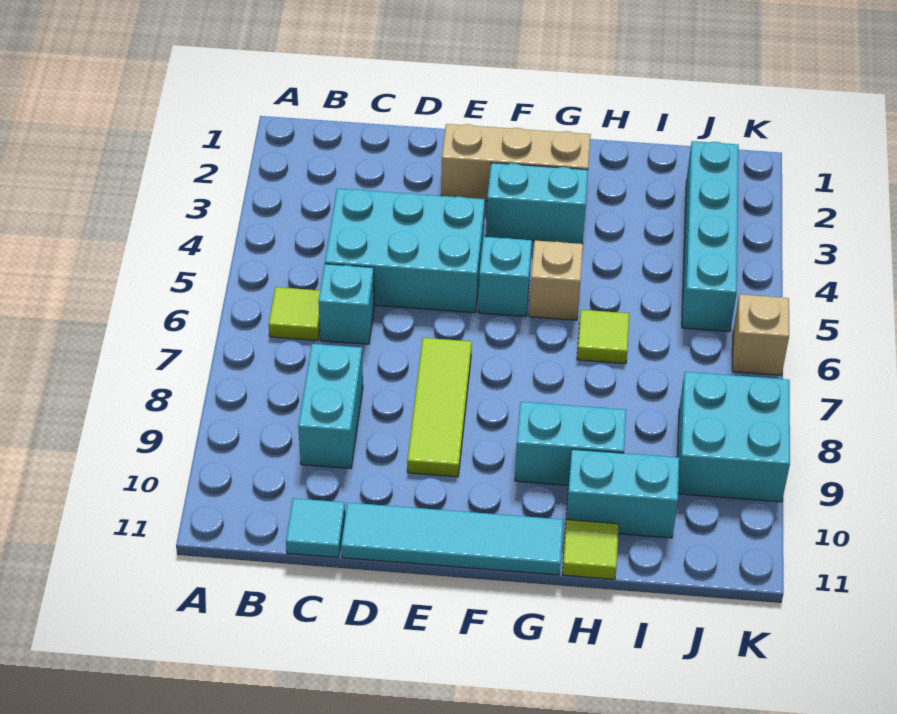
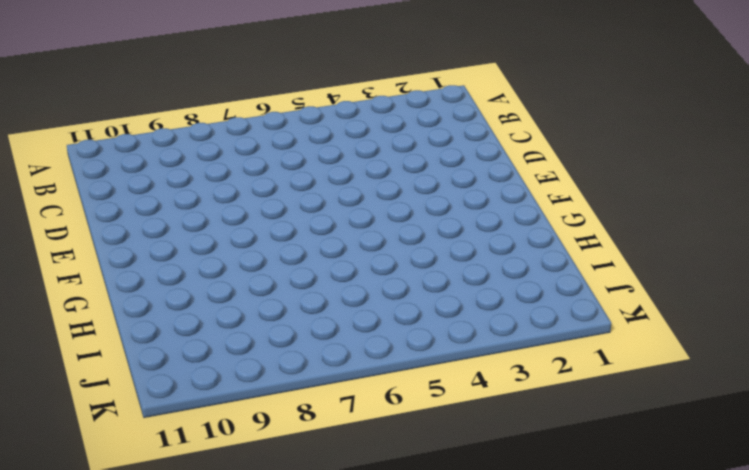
none -> lime 1x1 tile [269,287,320,341]
none -> cyan 2x3 brick [325,189,485,313]
none -> cyan 1x1 brick [318,264,374,344]

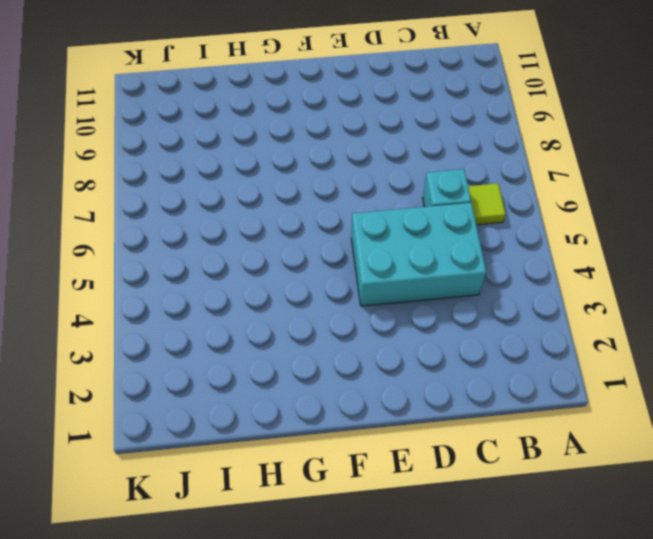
none -> cyan 1x2 brick [298,344,363,469]
none -> cyan 1x1 tile [286,498,345,558]
none -> cyan 1x4 tile [341,503,564,575]

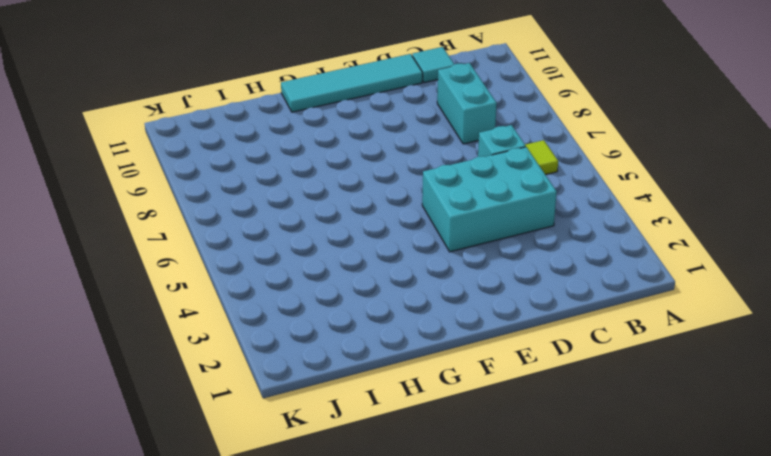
none -> tan 1x3 brick [441,124,591,201]
none -> lime 1x3 tile [407,338,472,477]
none -> cyan 1x2 brick [486,163,588,244]

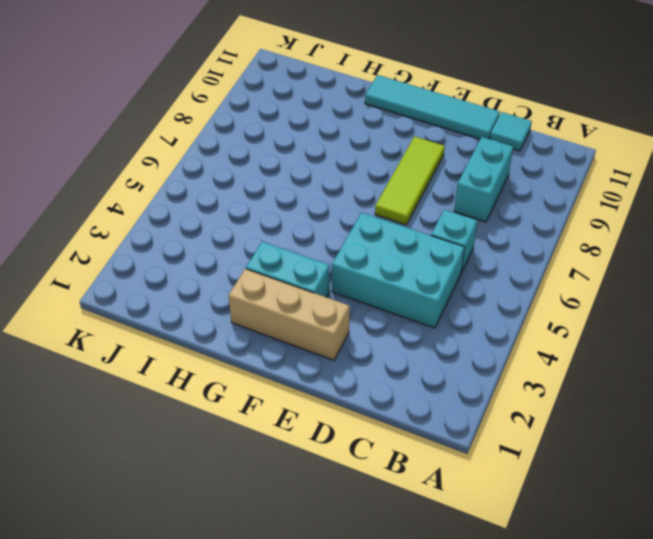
none -> lime 1x1 tile [269,287,320,341]
none -> cyan 1x1 brick [478,237,532,316]
none -> tan 1x1 brick [529,241,583,320]

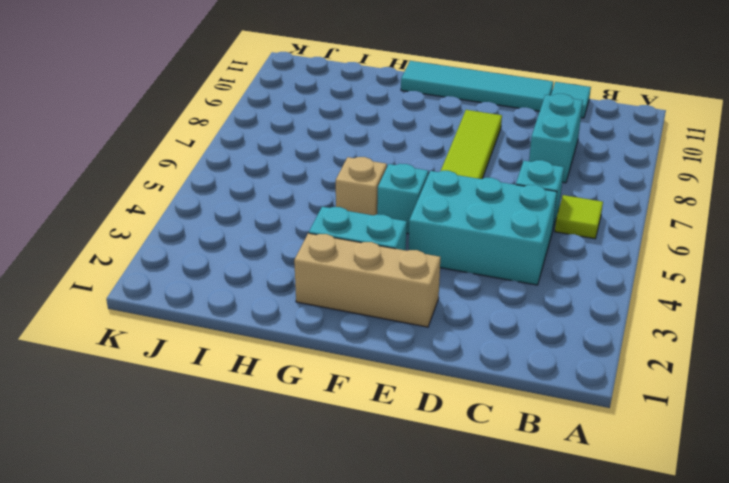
none -> cyan 1x2 brick [515,402,626,485]
none -> lime 1x1 tile [577,310,629,364]
none -> cyan 1x2 brick [566,449,679,538]

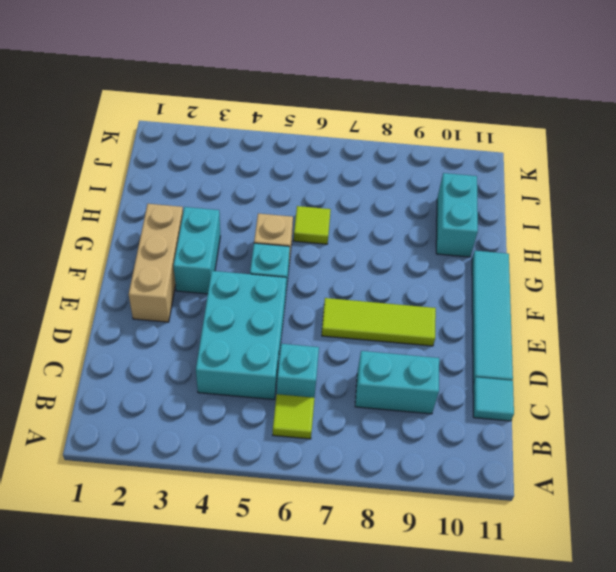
none -> cyan 1x2 brick [515,402,626,485]
none -> lime 1x1 tile [562,520,619,579]
none -> cyan 1x4 brick [682,141,739,332]

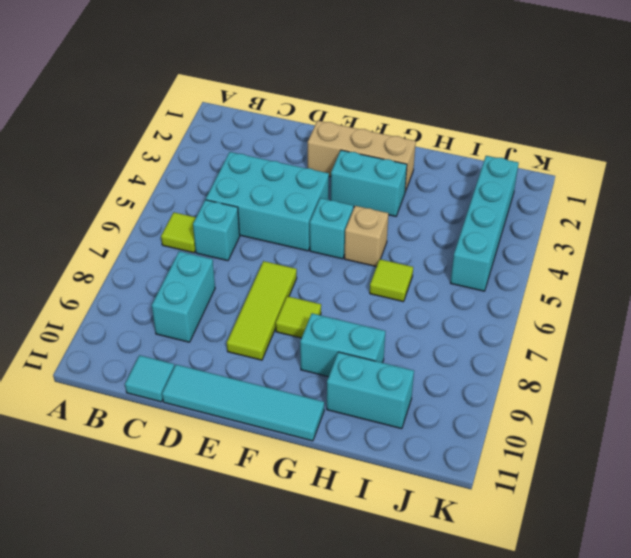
lime 1x1 tile [276,296,321,338] -> lime 1x1 tile moved to [562,520,619,579]
none -> cyan 2x2 brick [677,372,790,502]
none -> tan 1x1 brick [732,294,789,375]

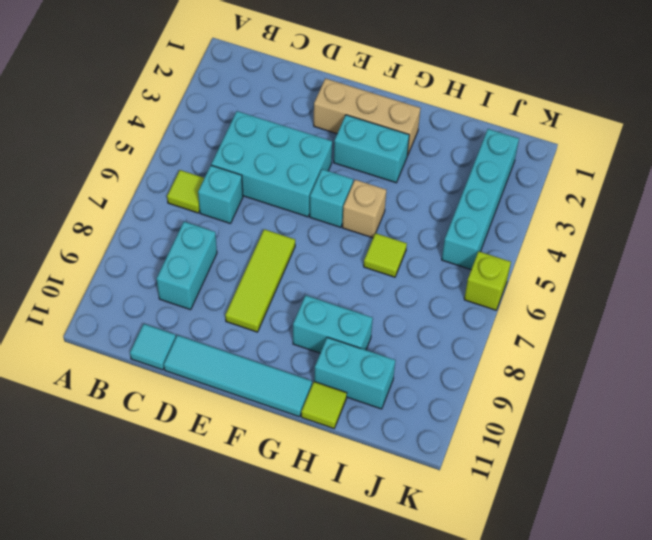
lime 1x1 brick [464,251,511,310] -> tan 1x1 brick [732,294,789,375]
none -> cyan 2x2 brick [677,372,790,502]

